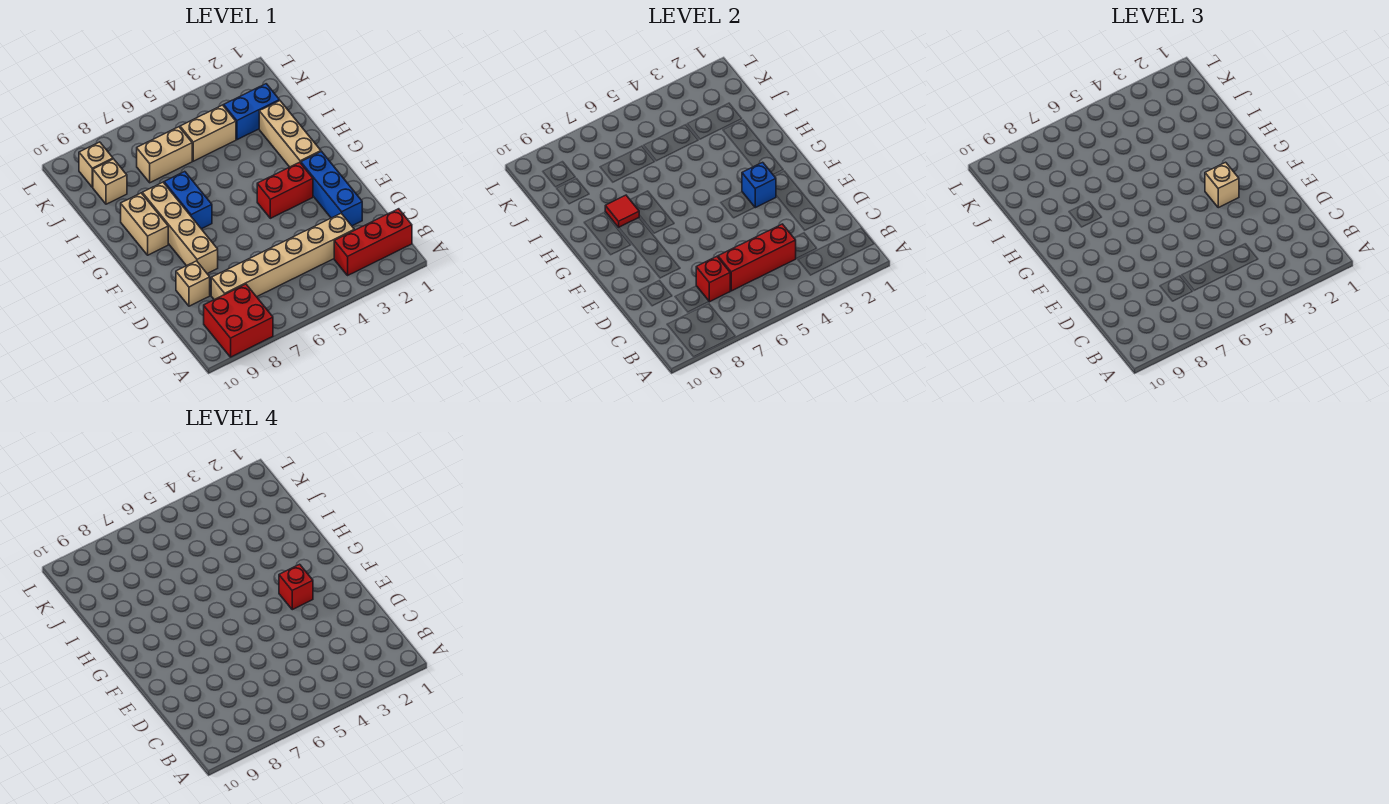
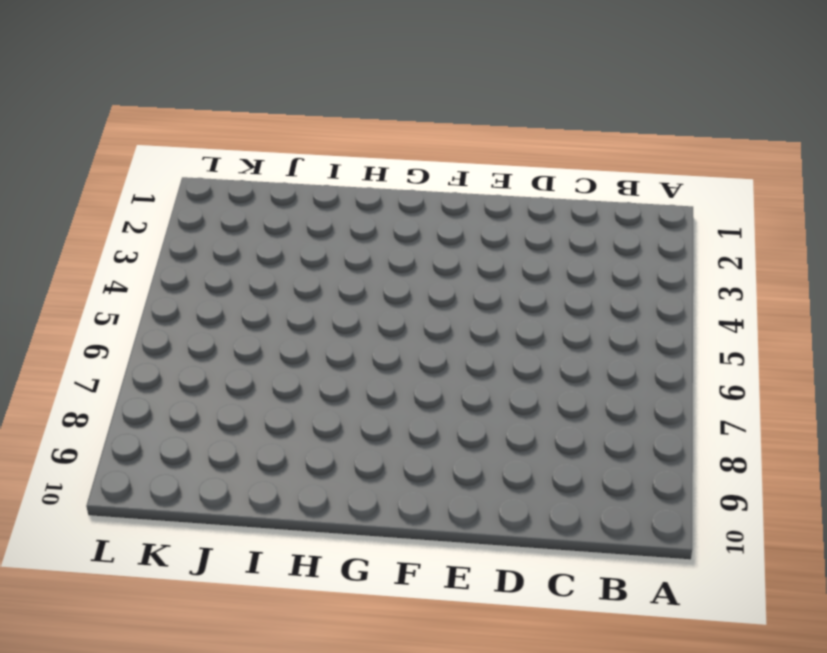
none -> red 2x2 brick [204,284,273,357]
none -> red 1x3 brick [334,209,412,275]
none -> tan 1x6 brick [211,213,354,300]

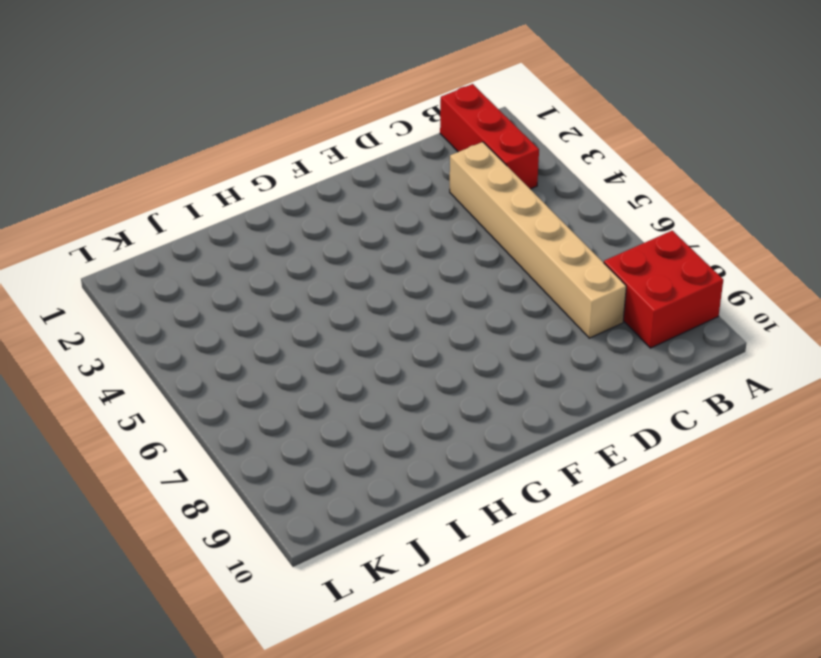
none -> blue 1x3 brick [301,152,362,226]
none -> tan 1x1 brick [176,261,210,306]
none -> tan 1x4 brick [142,182,218,274]

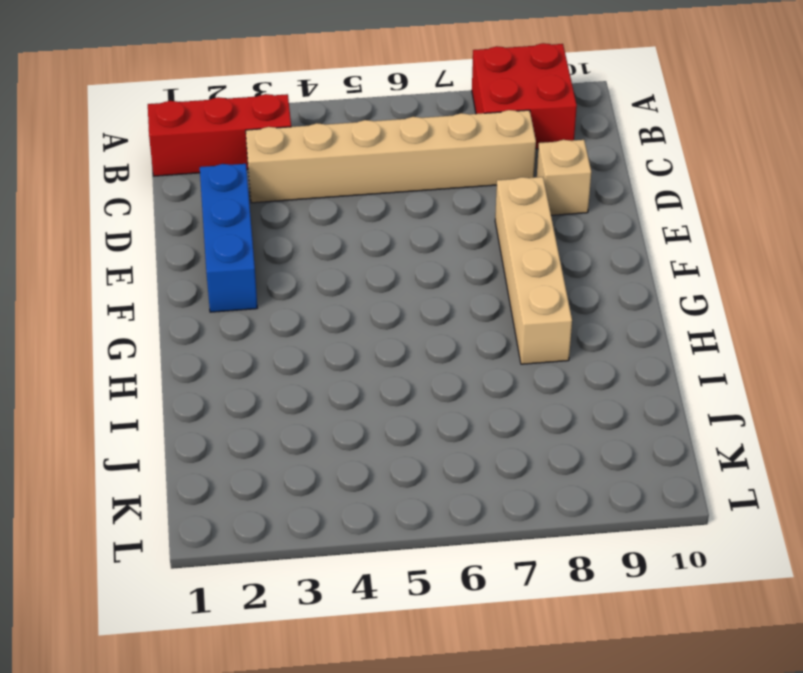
none -> red 1x2 brick [257,162,313,218]
none -> tan 1x3 brick [259,101,321,167]
none -> blue 1x2 brick [164,172,212,229]

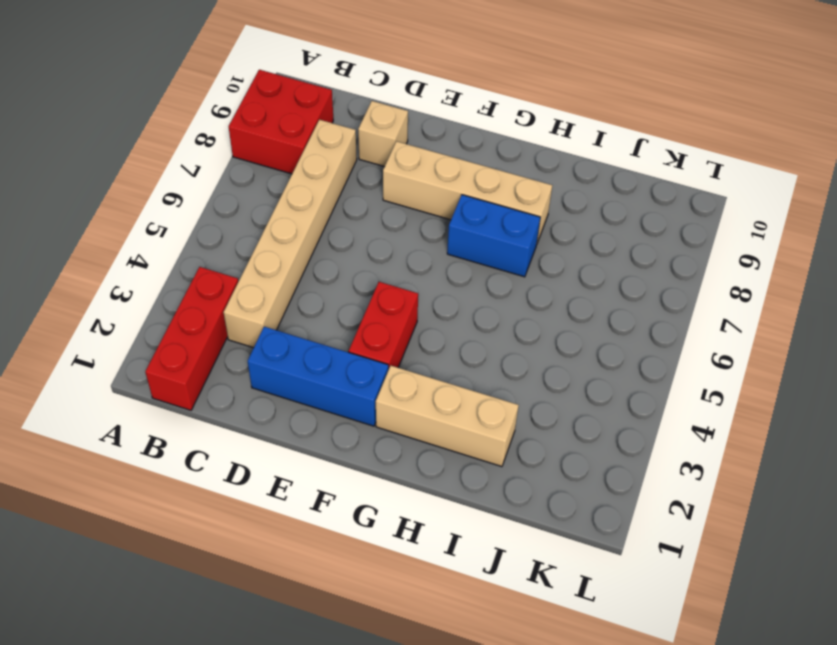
none -> tan 1x2 brick [121,193,168,255]
none -> blue 1x2 brick [224,84,279,140]
none -> tan 1x2 brick [180,105,236,161]

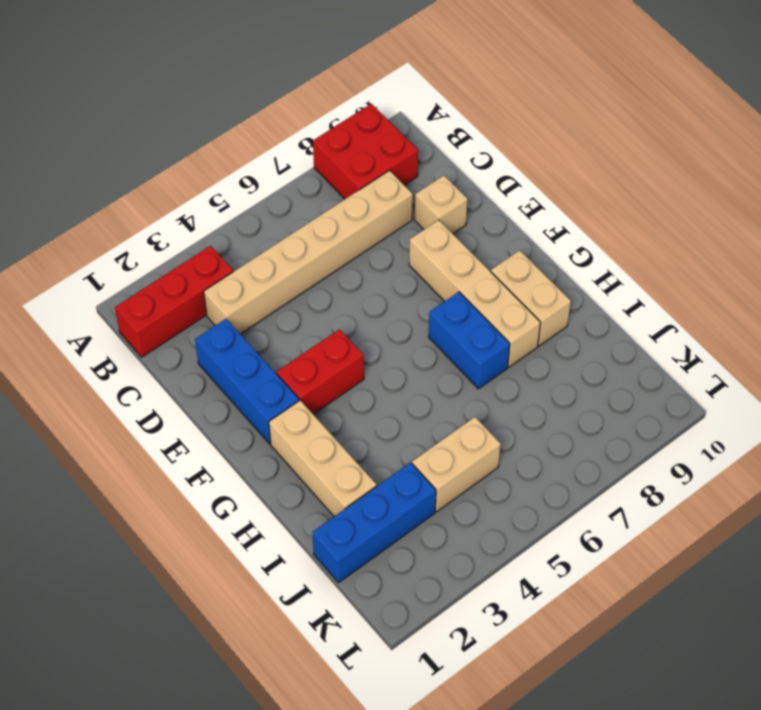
blue 1x3 brick [312,463,436,583] -> blue 1x2 brick [224,84,279,140]
none -> tan 1x2 brick [137,127,192,183]
none -> tan 1x1 brick [93,159,127,204]
none -> tan 1x1 brick [79,142,113,187]

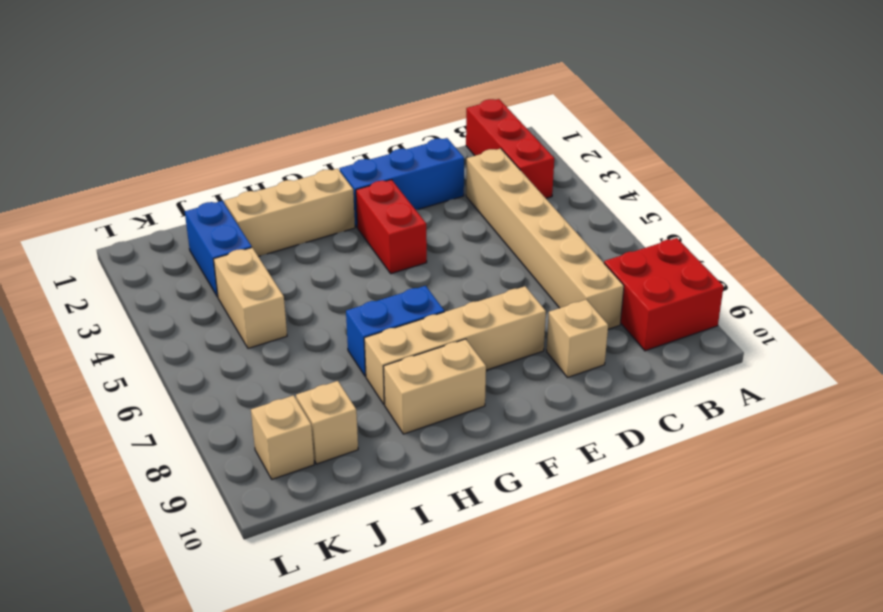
none -> tan 1x2 brick [137,127,192,183]
none -> red 1x3 brick [718,224,796,291]
none -> red 1x1 brick [696,257,730,302]

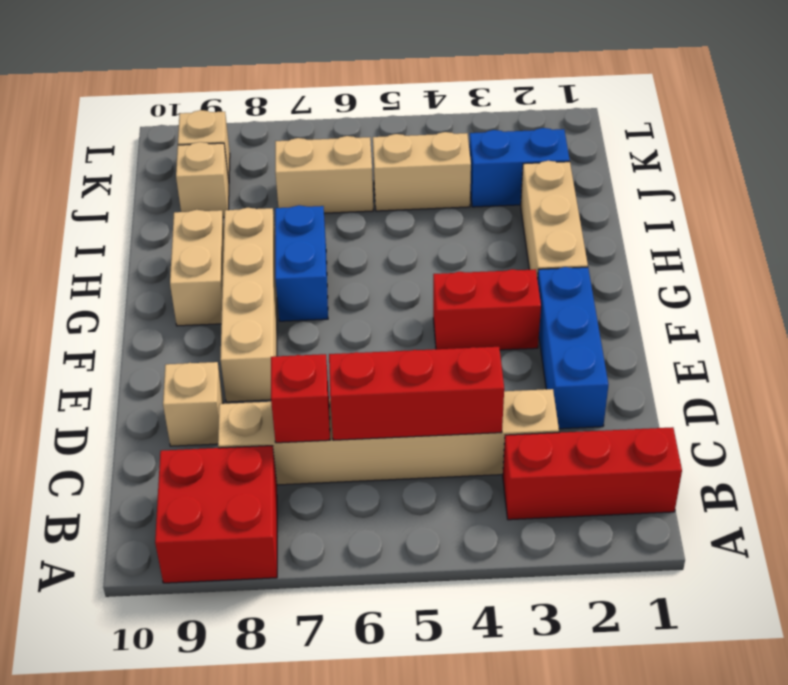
none -> blue 1x1 brick [742,162,776,208]
none -> red 1x1 tile [605,195,639,227]
none -> tan 1x1 brick [1205,162,1239,208]

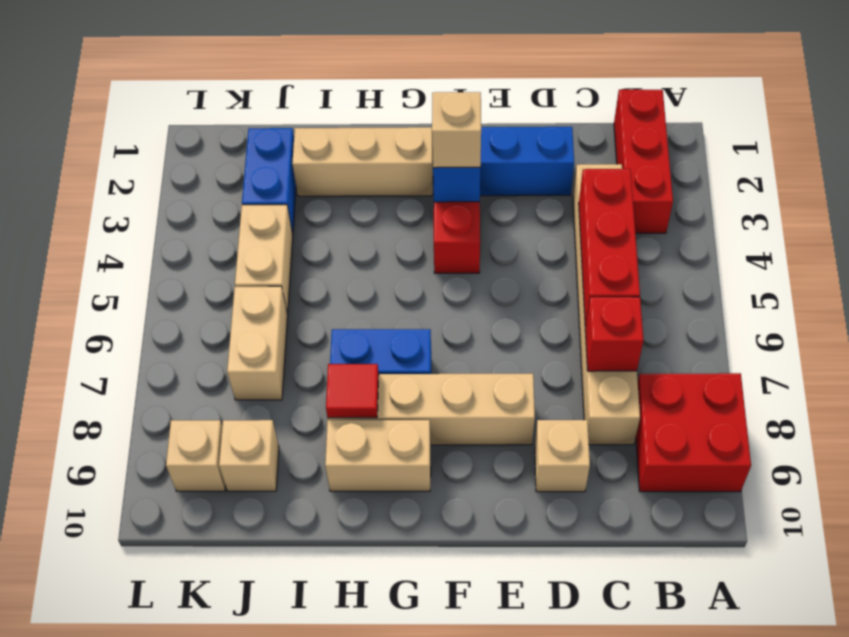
none -> red 1x1 brick [279,564,313,610]

